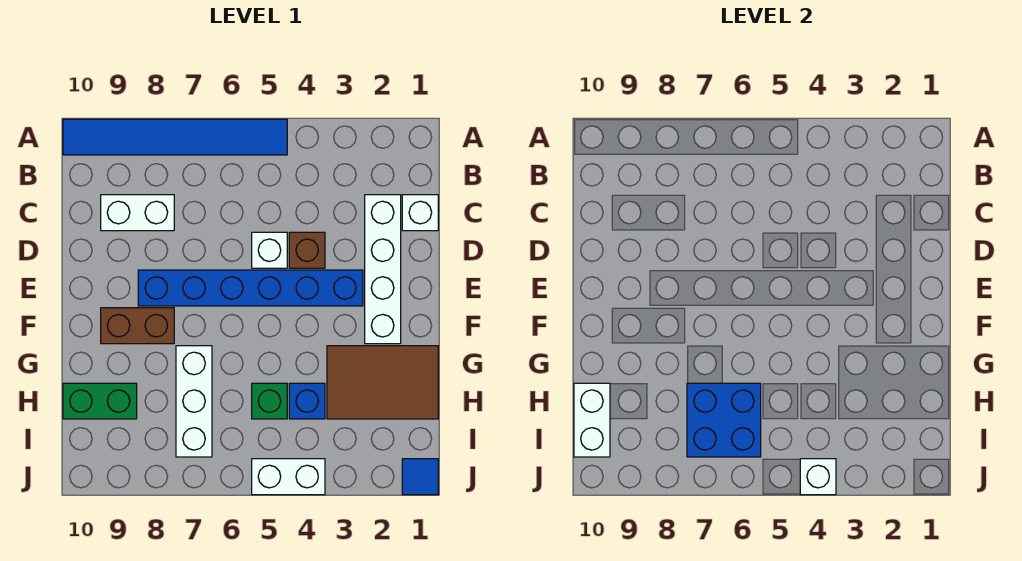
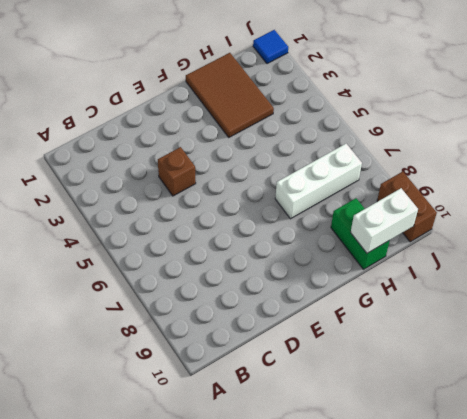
brown 1x2 brick [377,172,437,242] -> brown 1x2 brick moved to [101,308,174,344]
none -> blue 1x6 tile [63,119,287,155]
none -> white 1x1 brick [402,195,438,231]
none -> white 1x4 brick [365,195,401,344]

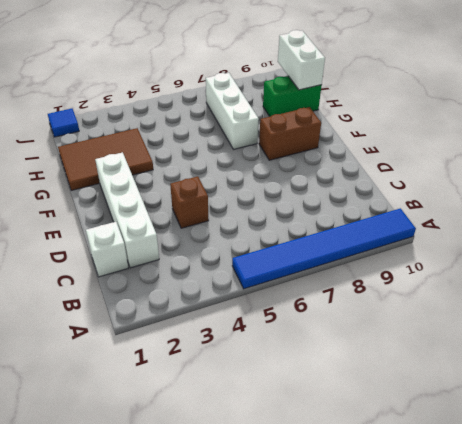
none -> white 1x2 brick [101,195,174,231]
none -> white 1x1 brick [252,232,287,268]
none -> blue 1x6 brick [138,270,363,306]

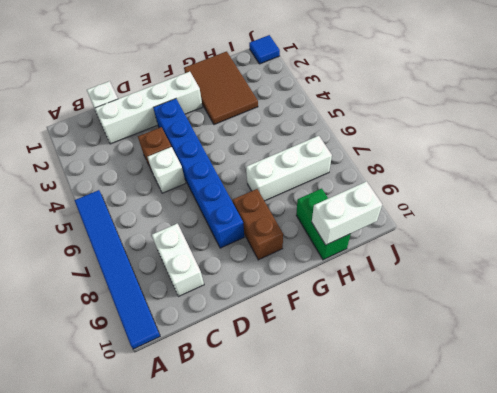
none -> blue 1x1 brick [289,383,325,419]
none -> green 1x1 brick [252,383,287,419]
none -> white 1x2 brick [252,459,325,495]

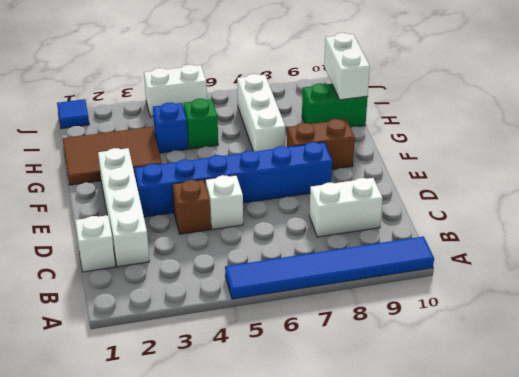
none -> blue 2x2 brick [687,383,761,457]
none -> white 1x1 brick [800,459,836,495]

